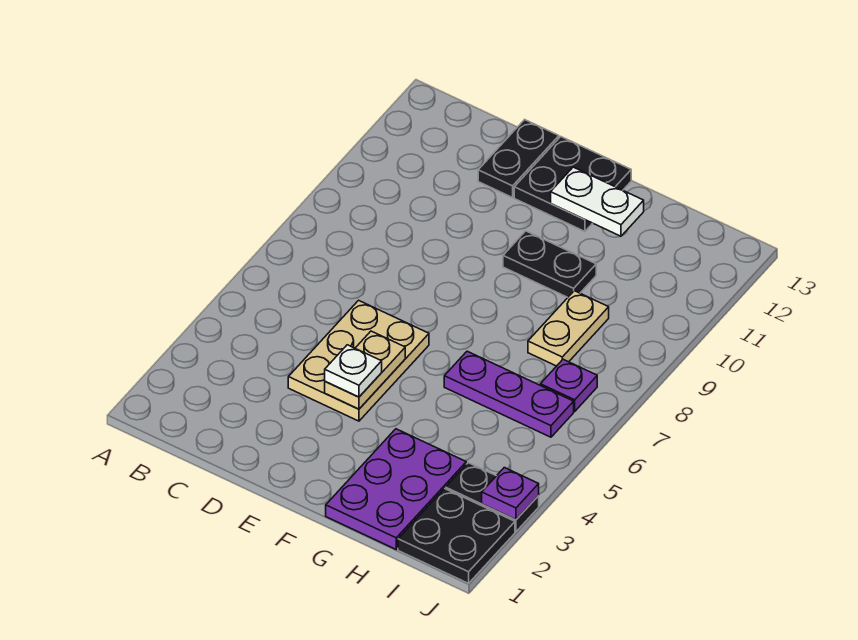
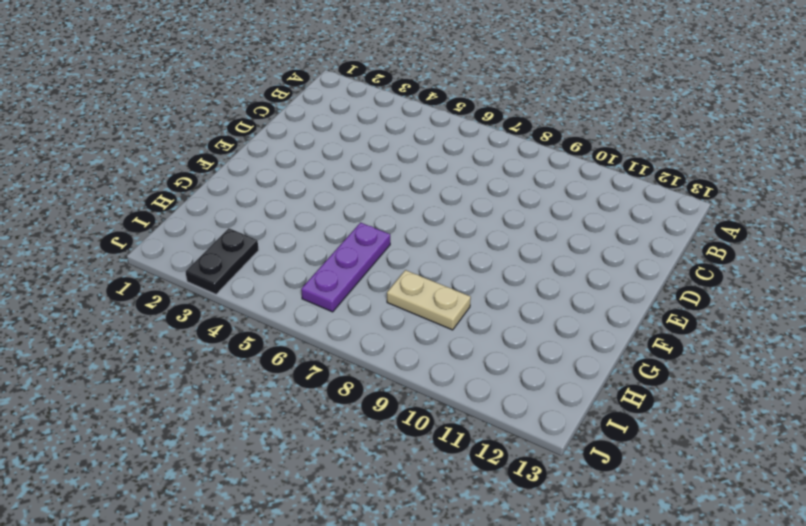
none -> tan 2x3 plate [288,300,429,421]
none -> black 1x2 plate [478,120,559,198]
none -> black 2x2 plate [514,137,631,231]

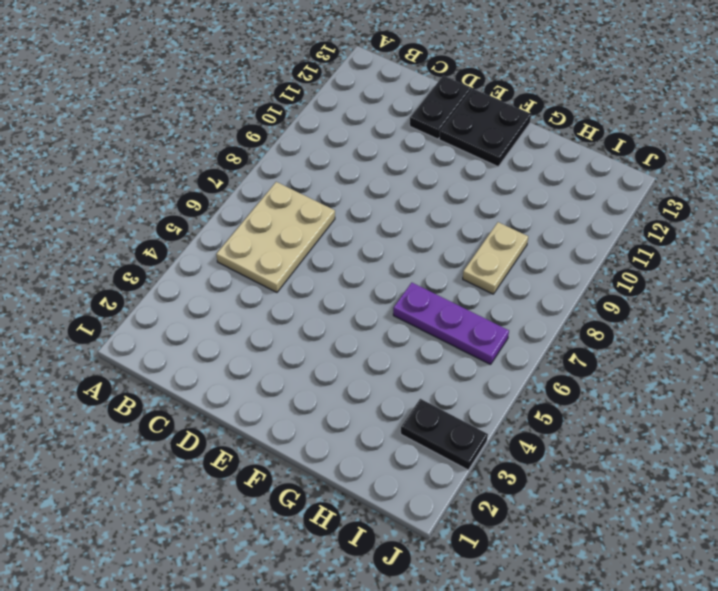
tan 2x3 plate [216,182,335,292] -> tan 2x3 plate moved to [288,300,429,421]
none -> black 1x2 plate [503,231,596,297]
none -> purple 2x3 plate [326,429,466,549]
none -> black 2x2 plate [398,489,515,583]

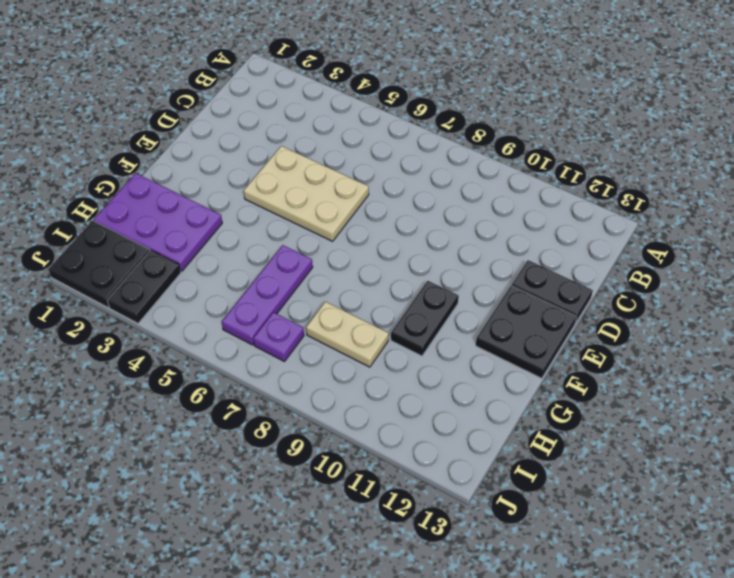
none -> tan 1x2 plate [325,331,405,409]
none -> white 1x2 plate [551,167,644,236]
none -> purple 1x1 plate [482,468,539,520]

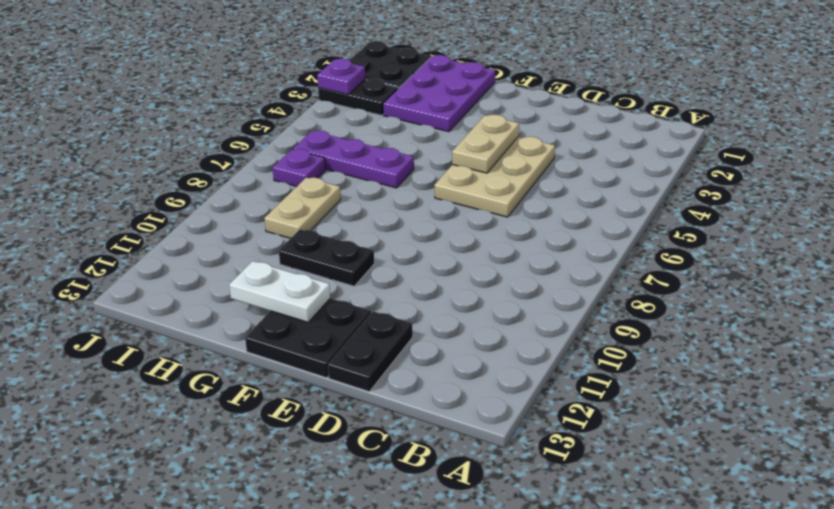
none -> white 1x1 plate [325,345,382,397]

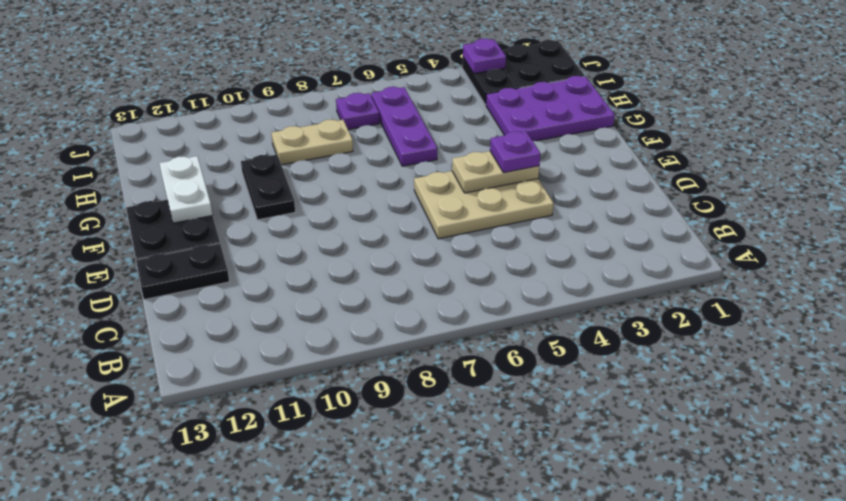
purple 1x1 plate [490,132,540,173] -> white 1x1 plate [325,345,382,397]

